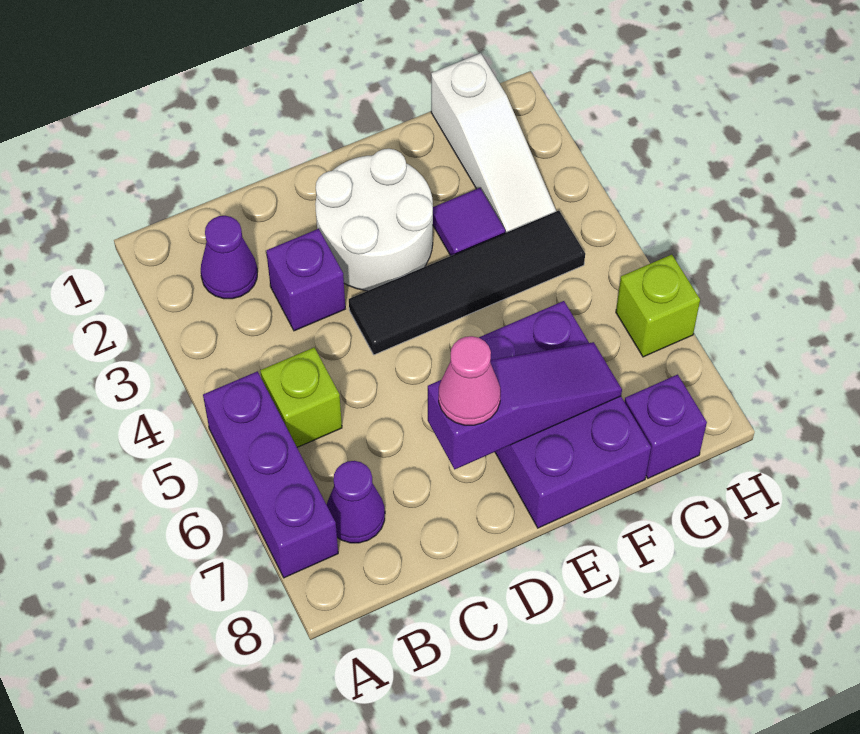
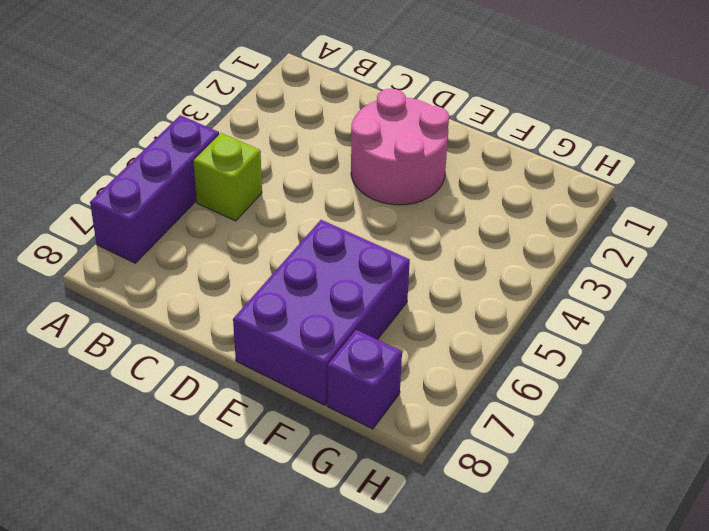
pink 2x2 round brick [351,89,449,205] -> white 2x2 round brick [315,149,433,291]
none -> purple 1x1 cone [201,216,258,299]
none -> purple 1x1 cone [326,461,385,543]
none -> purple 1x1 brick [266,229,345,331]

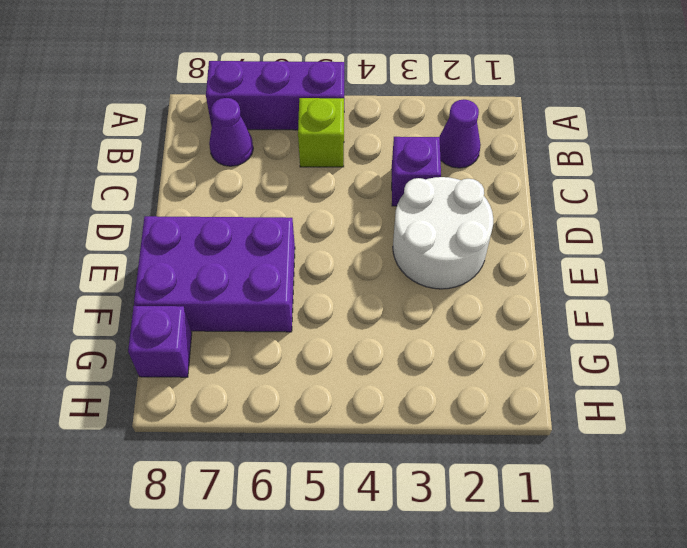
none -> black 1x4 tile [349,211,585,355]
none -> purple 1x1 tile [433,188,505,256]
none -> white 1x3 slope [431,53,556,233]

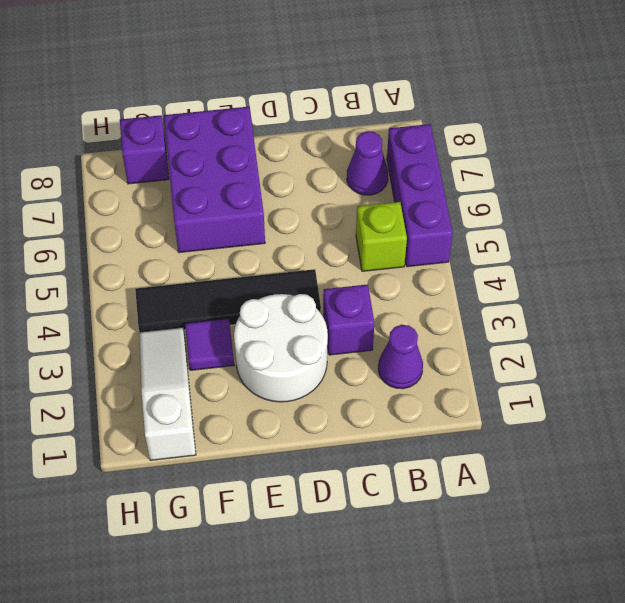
none -> lime 1x1 brick [616,255,700,357]
none -> purple 1x3 slope [428,342,622,469]
none -> pink 1x1 cone [439,336,500,425]

